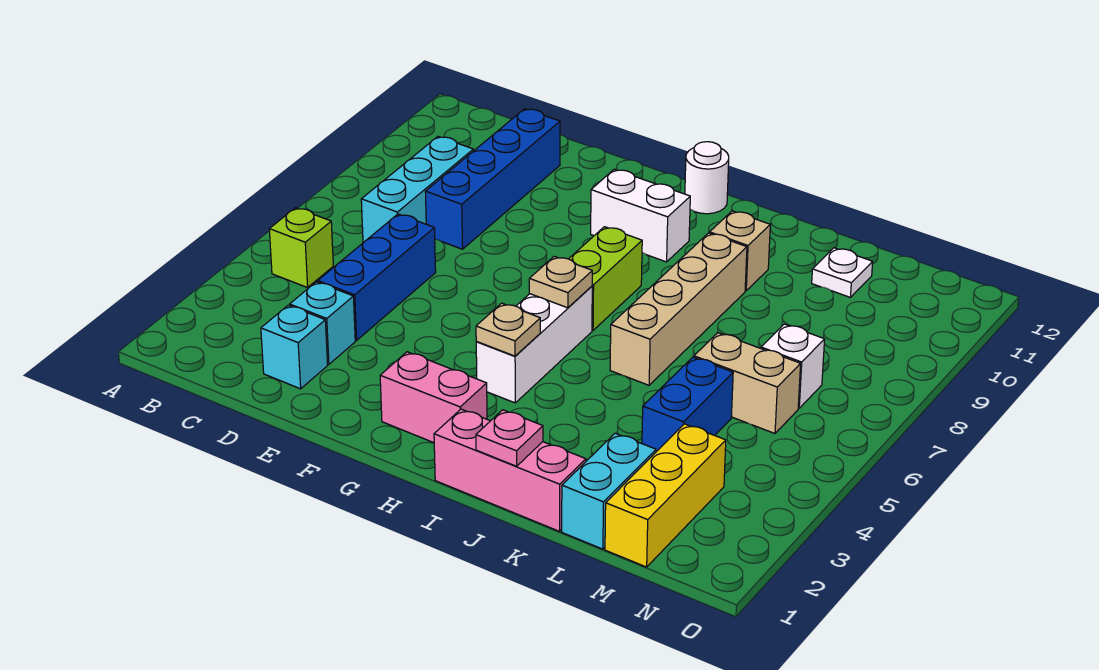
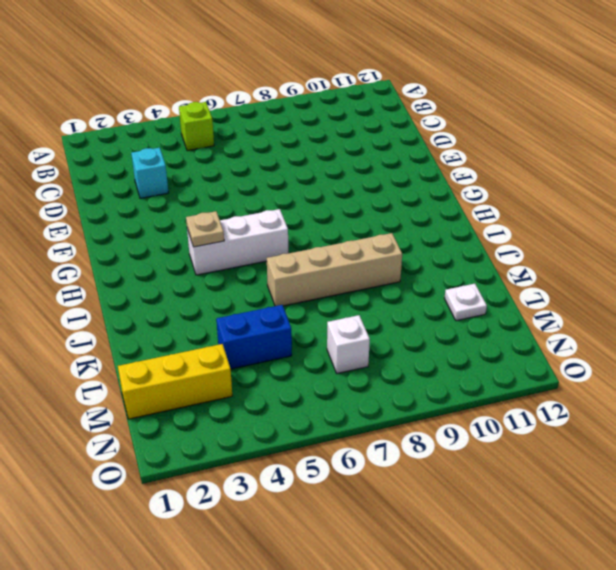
none -> cyan 1x3 brick [361,137,473,243]
none -> cyan 1x1 brick [261,305,328,389]
none -> blue 1x3 brick [318,214,436,341]

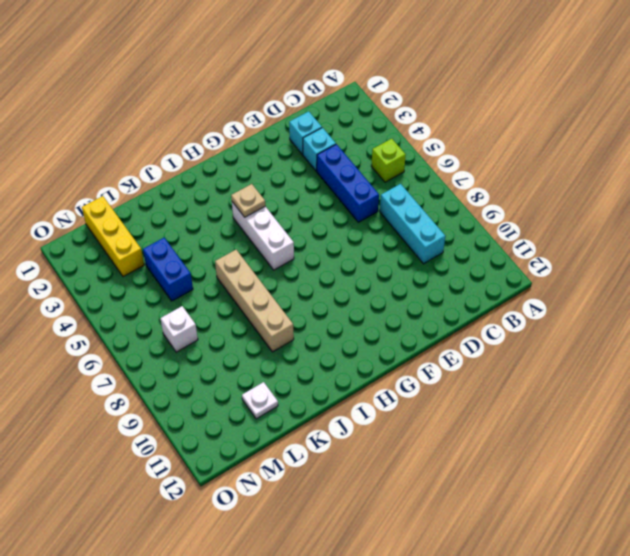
none -> blue 1x4 brick [425,109,560,249]
none -> pink 1x2 brick [380,352,487,443]
none -> white 1x2 brick [591,169,690,262]

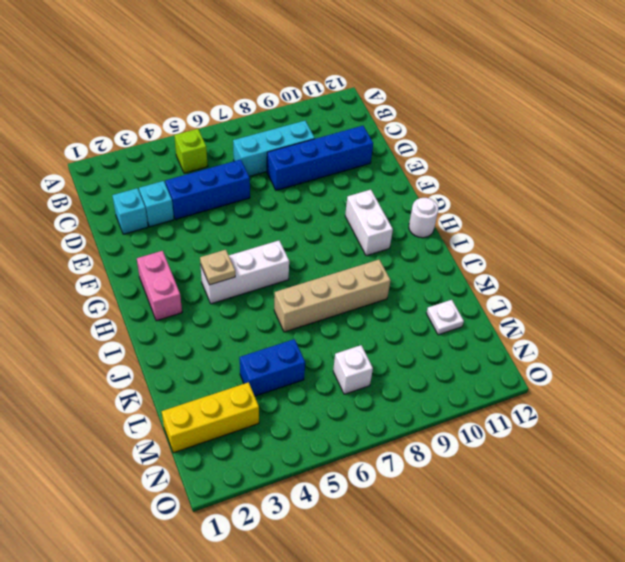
none -> lime 1x2 brick [569,227,642,330]
none -> pink 1x3 brick [434,409,586,531]
none -> tan 1x1 brick [710,211,770,291]

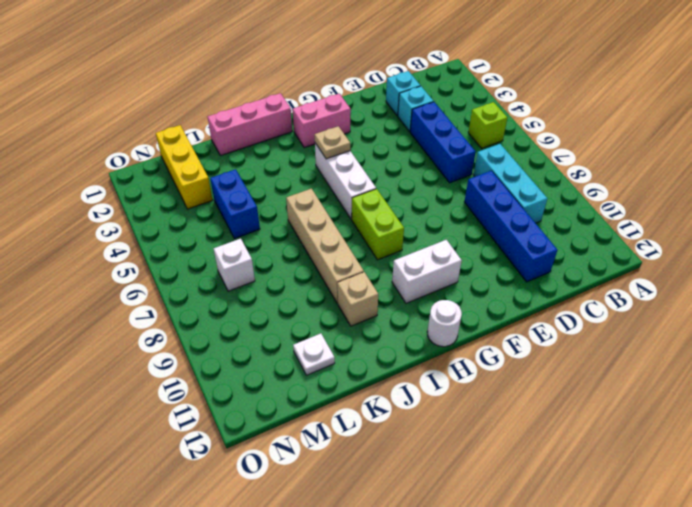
none -> cyan 1x2 brick [562,433,656,549]
none -> tan 1x2 brick [694,333,801,433]
none -> tan 1x1 plate [529,256,592,308]

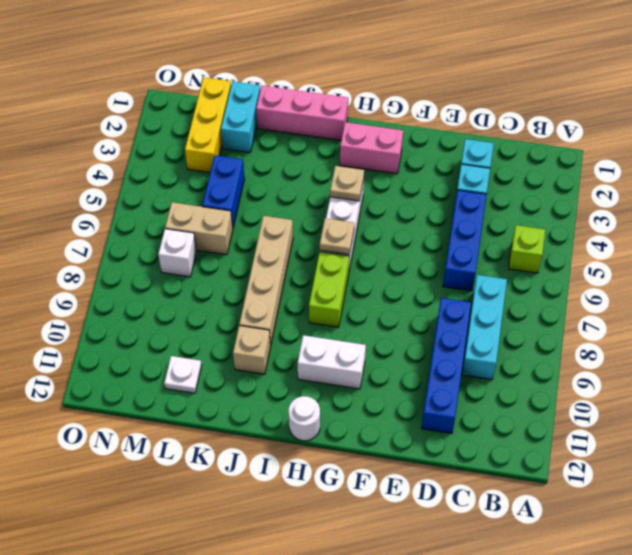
none -> pink 1x1 plate [476,410,543,466]

